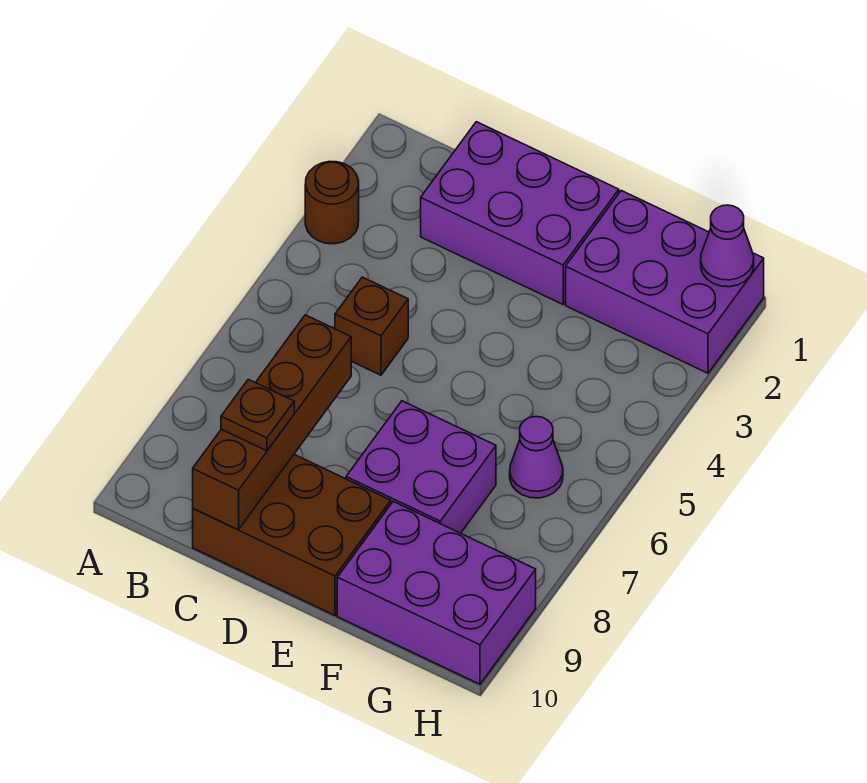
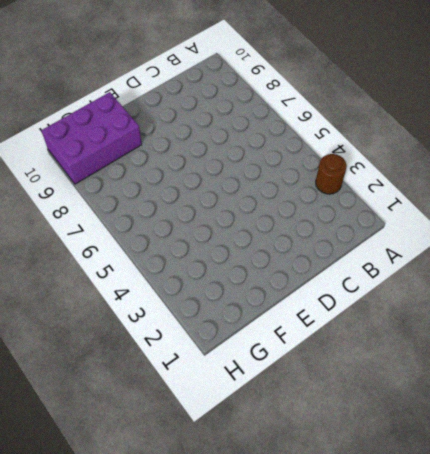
none -> purple 2x3 brick [421,122,619,304]
none -> brown 1x1 brick [335,277,408,375]

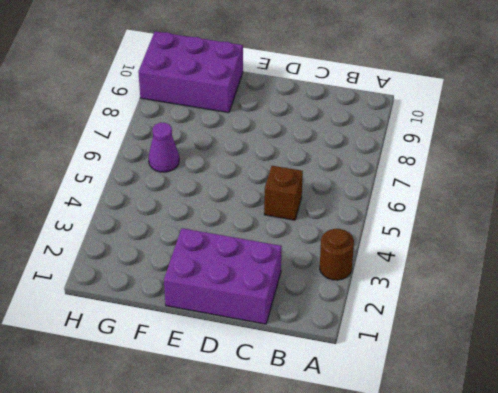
none -> brown 2x3 brick [193,455,391,615]
none -> purple 2x2 brick [346,401,496,533]

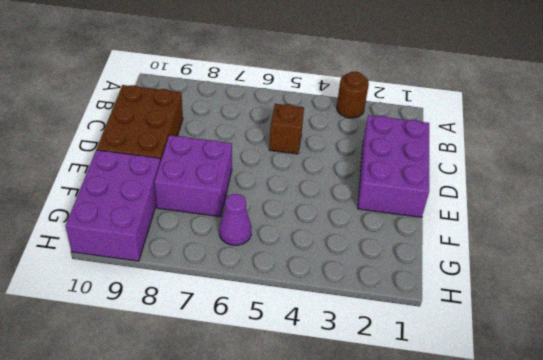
none -> purple 2x3 brick [566,191,764,373]
none -> brown 1x4 brick [193,315,351,530]

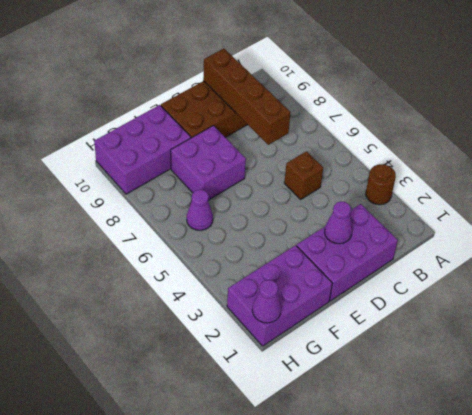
purple 1x1 cone [325,201,352,244] -> none
none -> brown 1x1 plate [221,379,294,451]

